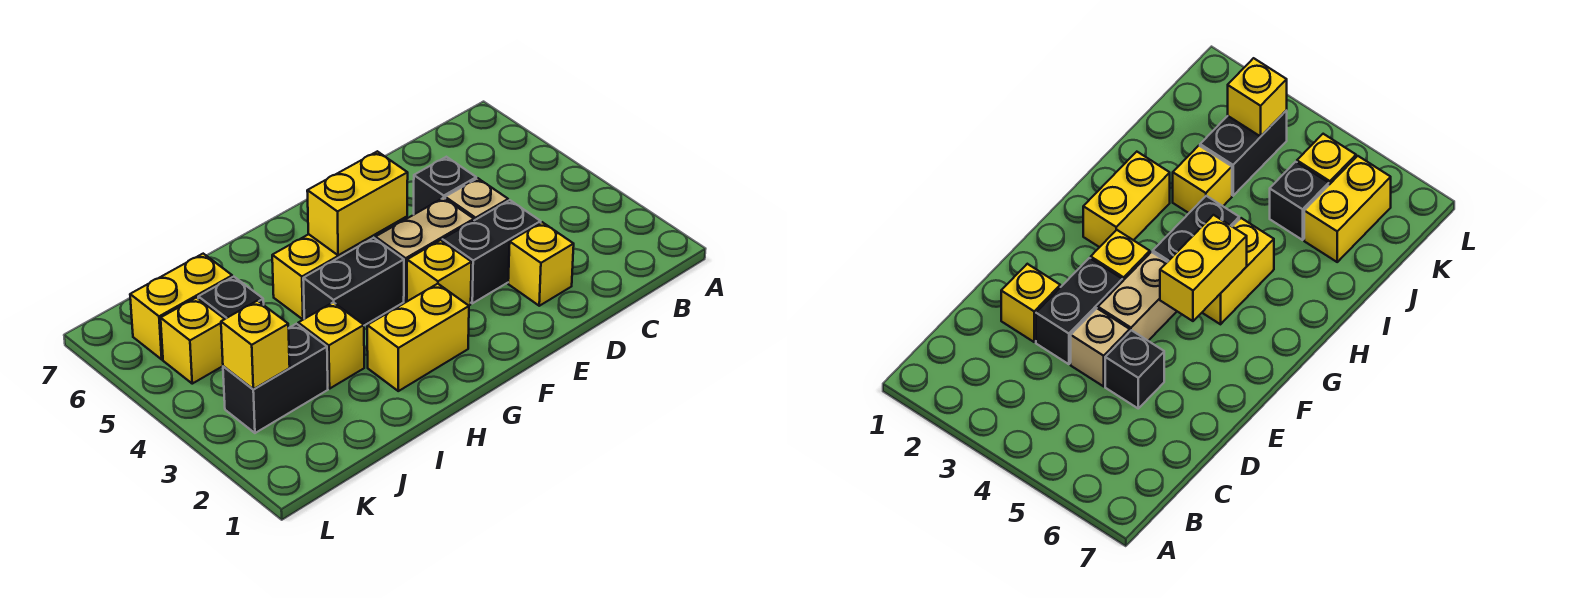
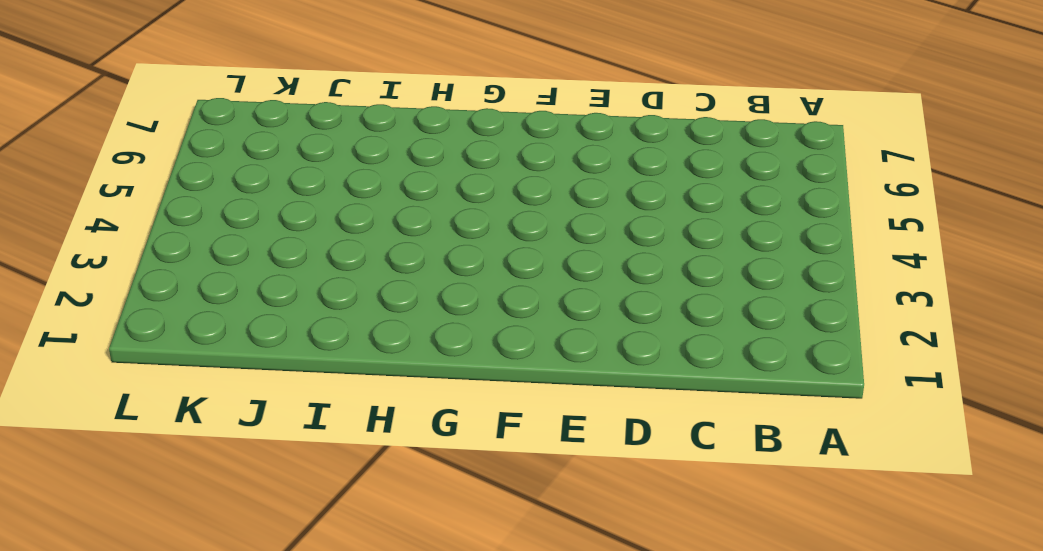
none -> yellow 1x1 brick [508,222,574,306]
none -> black 1x2 brick [442,200,541,303]
none -> tan 1x1 brick [445,178,508,220]

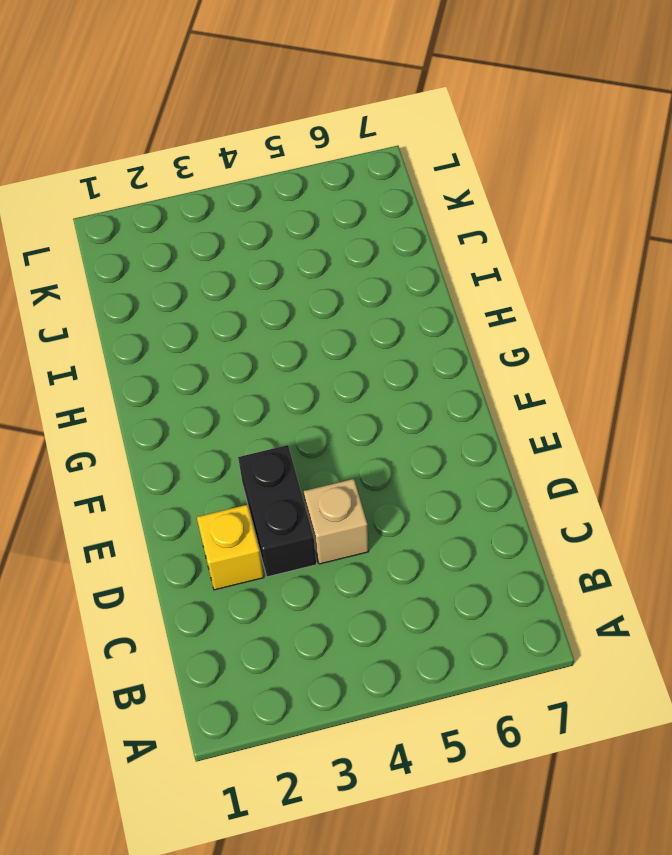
none -> black 1x1 brick [414,157,476,214]
none -> tan 1x2 brick [375,198,474,301]
none -> yellow 1x1 brick [407,240,472,306]

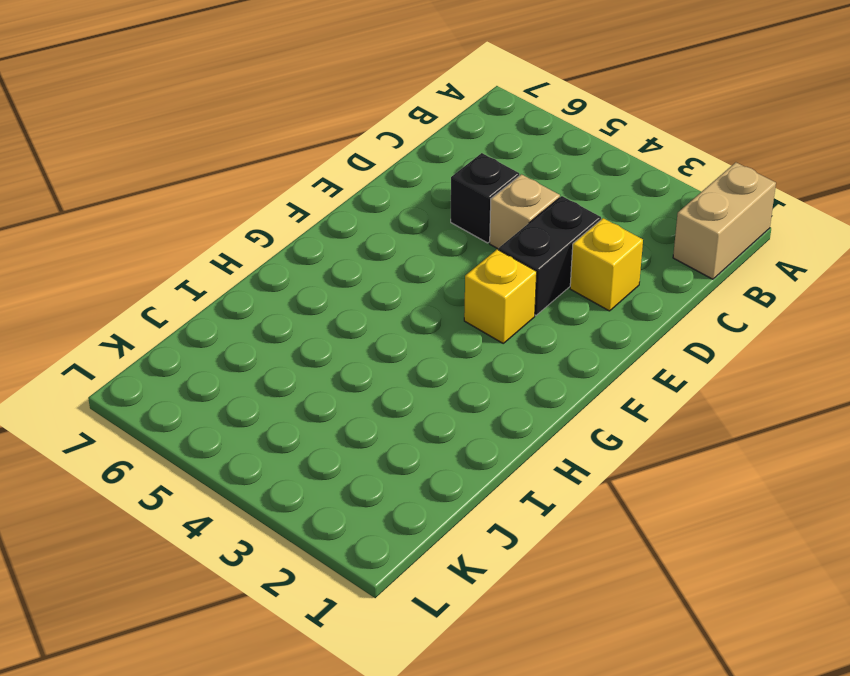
tan 1x2 brick [673,162,776,279] -> tan 1x2 brick moved to [375,198,474,301]
none -> yellow 1x2 brick [367,284,469,391]
none -> black 1x2 brick [303,238,404,325]
none -> yellow 1x2 brick [272,234,372,319]

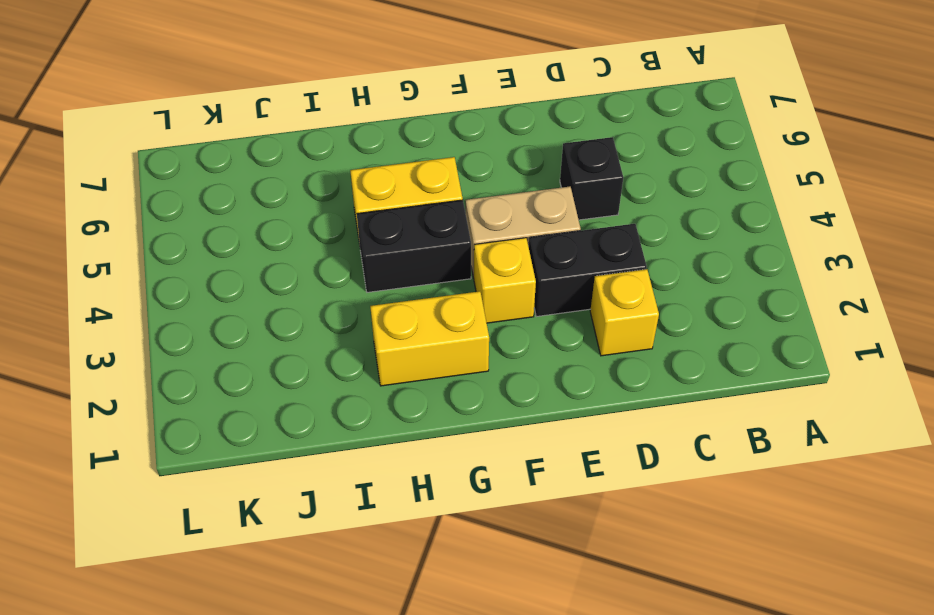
none -> tan 1x1 brick [445,178,508,220]
none -> yellow 1x1 brick [298,302,364,389]
none -> black 1x2 brick [223,324,328,433]

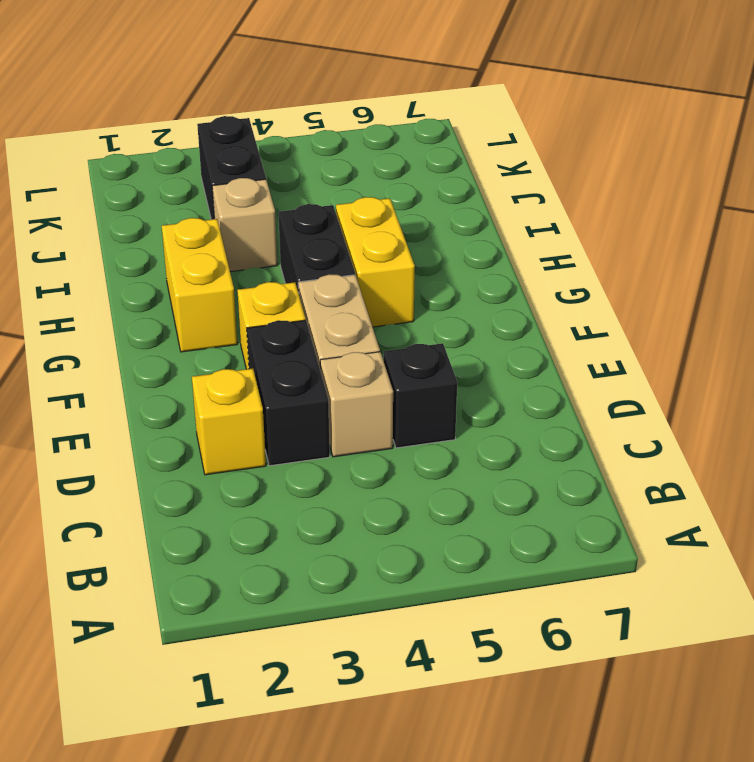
tan 1x1 brick [212,178,278,272] -> yellow 1x1 brick [298,302,364,389]
none -> black 1x1 brick [198,277,264,319]
none -> yellow 1x2 brick [130,254,232,359]
none -> yellow 1x1 brick [161,298,224,384]

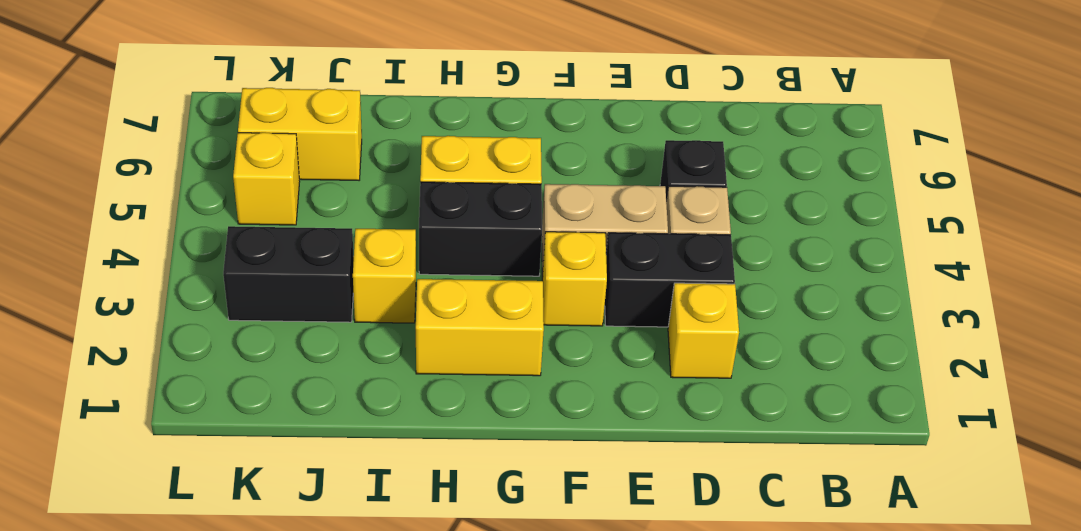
none -> black 1x1 brick [198,277,264,319]
none -> yellow 1x2 brick [307,151,408,255]
none -> yellow 1x1 brick [221,301,290,389]

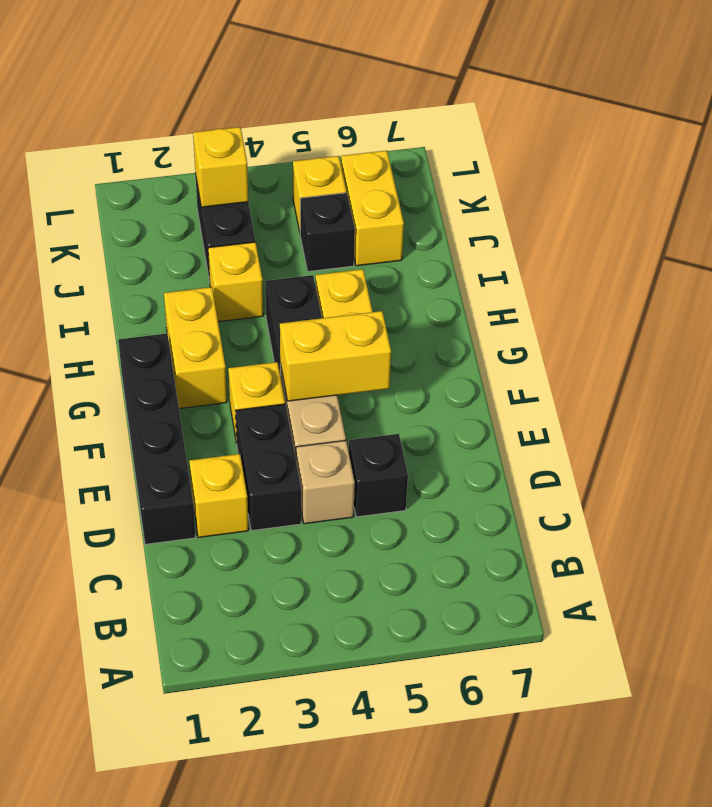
black 1x4 brick [118,334,196,544] -> none
yellow 1x2 brick [280,311,391,401] -> yellow 1x2 brick turned to [307,151,408,255]

